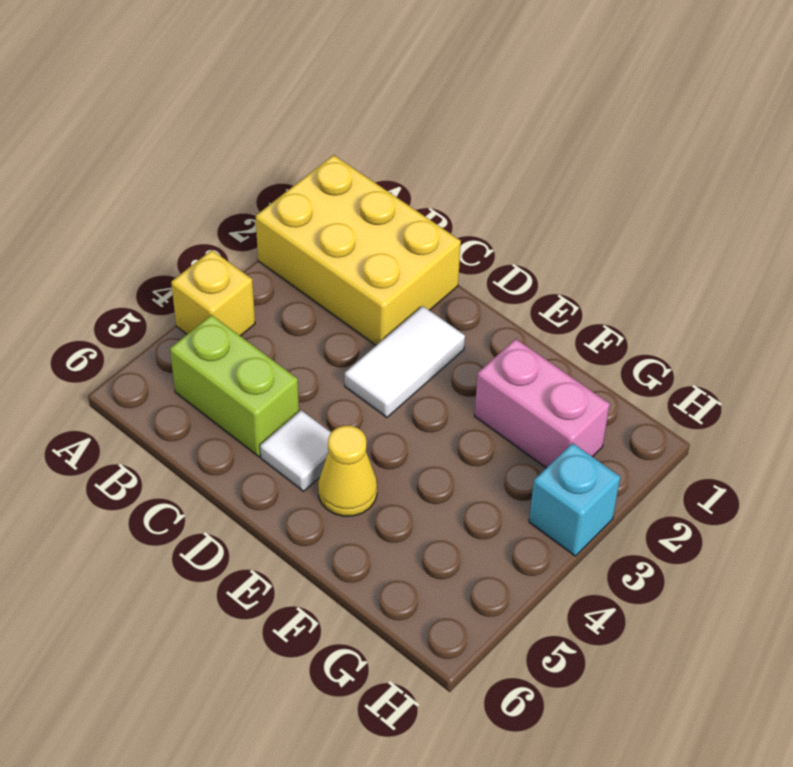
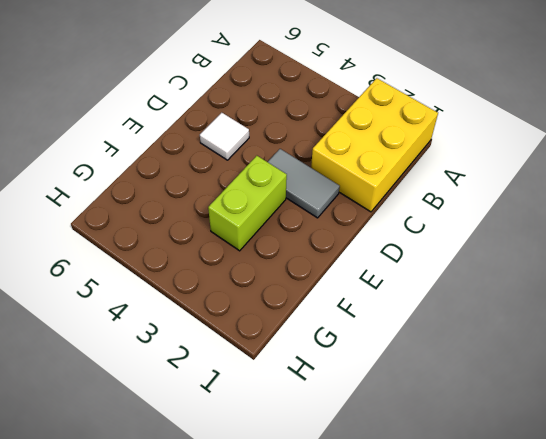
grey 1x2 tile [268,149,340,218] -> white 1x2 tile [345,306,465,417]
lime 1x2 brick [208,156,287,251] -> lime 1x2 brick moved to [170,315,299,457]
none -> yellow 1x1 brick [171,250,255,336]
none -> yellow 1x1 cone [318,426,377,516]

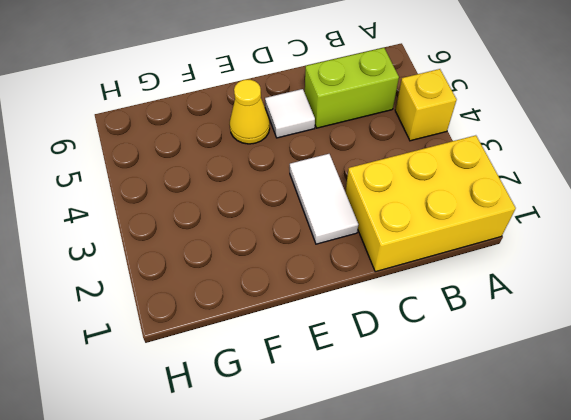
none -> pink 1x2 brick [474,339,610,468]
none -> cyan 1x1 brick [529,443,620,556]

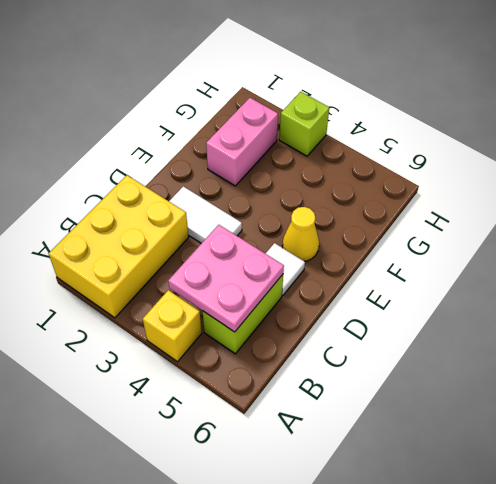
pink 2x2 plate [168,225,284,332] -> none
lime 1x1 brick [279,92,329,156] -> cyan 1x1 brick [529,443,620,556]

